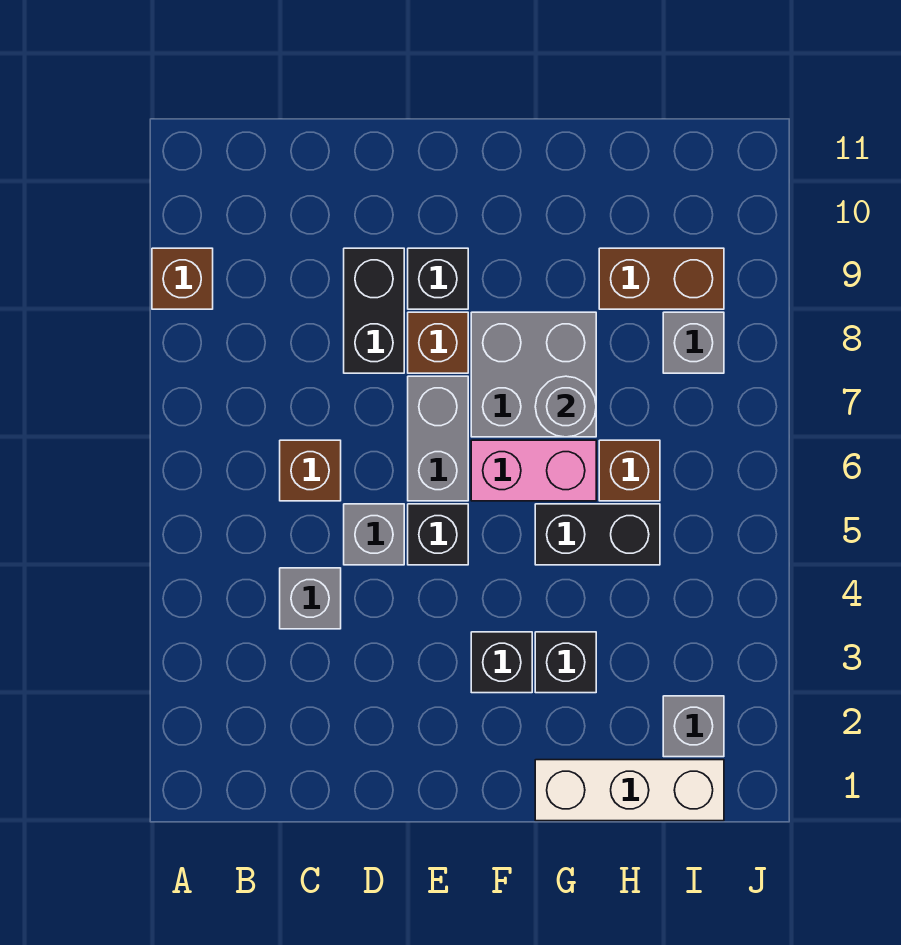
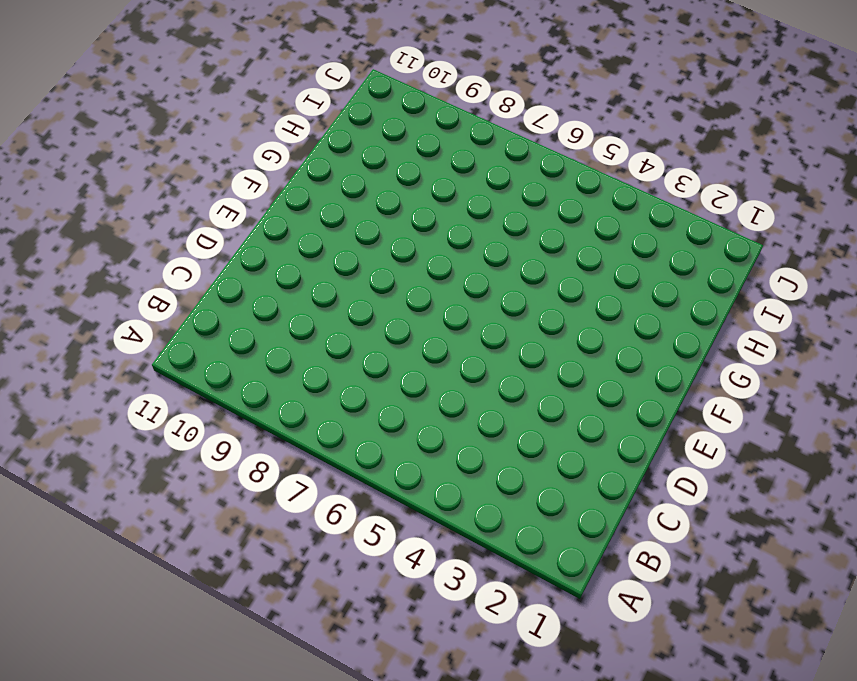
none -> brown 1x1 brick [152,248,213,309]
none -> grey 1x1 brick [280,568,341,629]
none -> brown 1x1 brick [280,440,341,501]

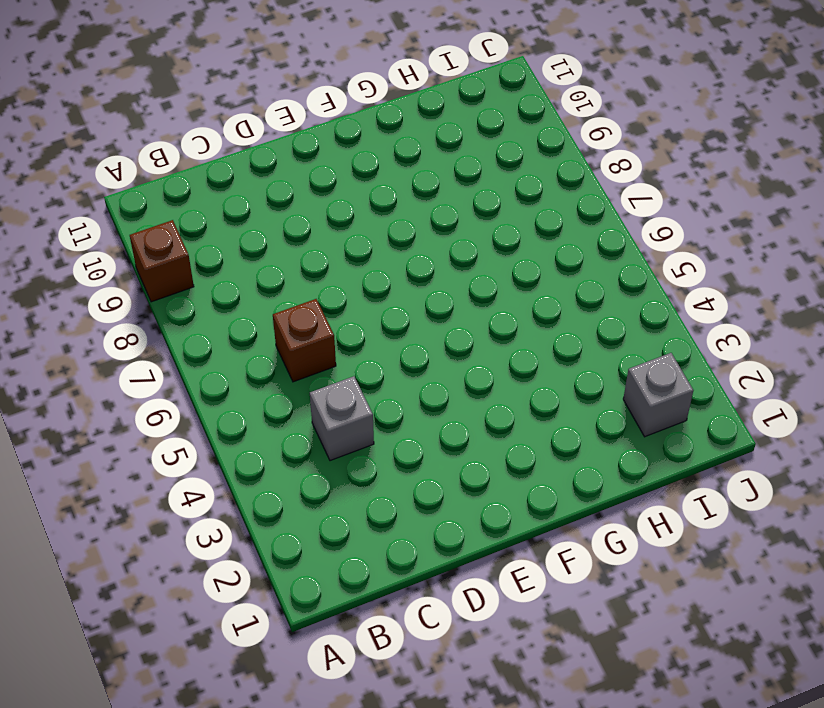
none -> grey 1x1 brick [344,504,404,565]
none -> black 1x2 brick [344,248,404,373]
none -> black 1x1 brick [408,504,468,565]

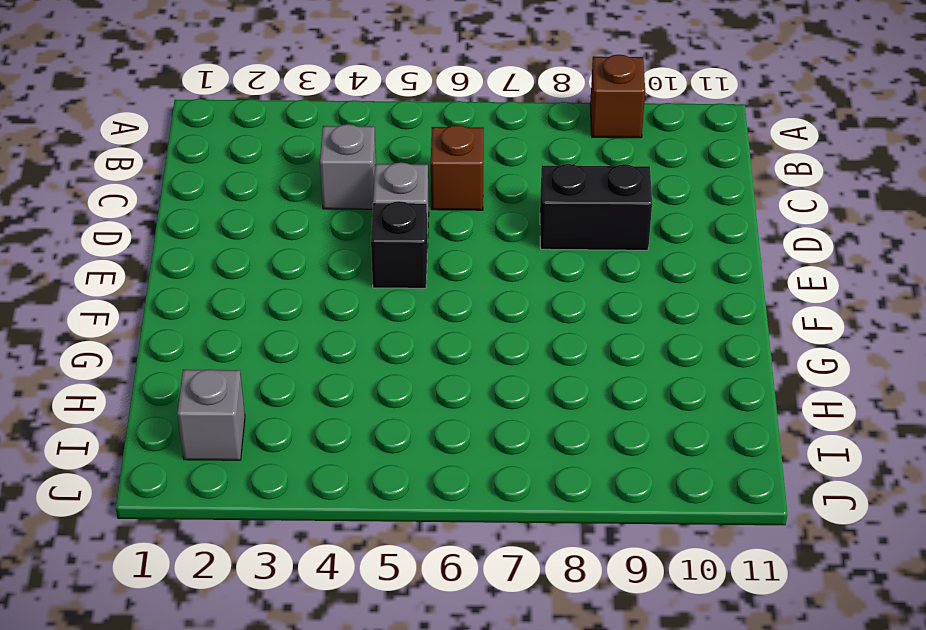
none -> grey 1x2 brick [408,376,468,501]
none -> brown 1x1 brick [408,312,468,373]
none -> black 1x1 brick [408,248,468,309]

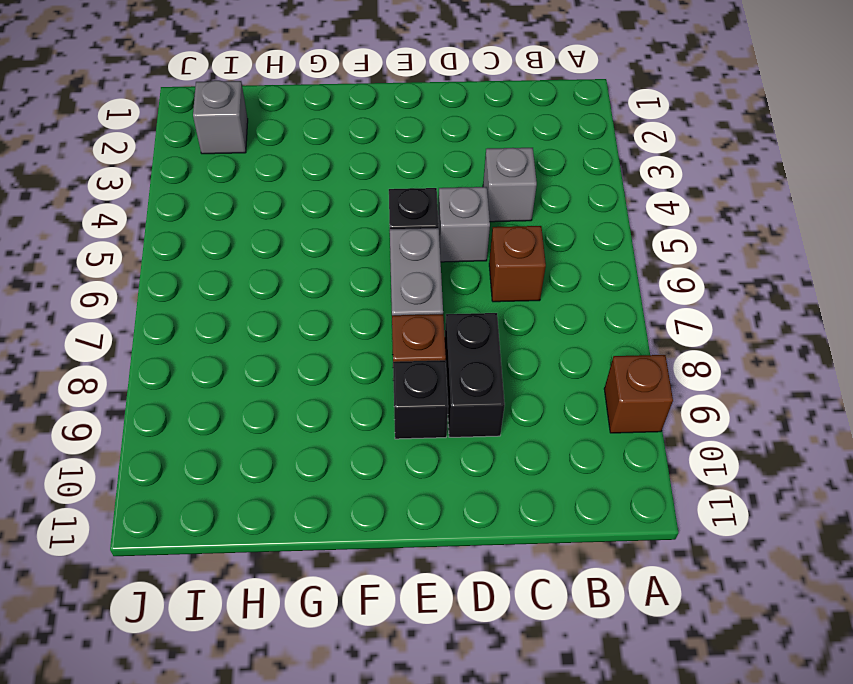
none -> black 1x1 brick [471,632,532,693]
none -> pink 1x2 brick [471,440,596,501]
none -> grey 2x2 brick [471,312,596,437]

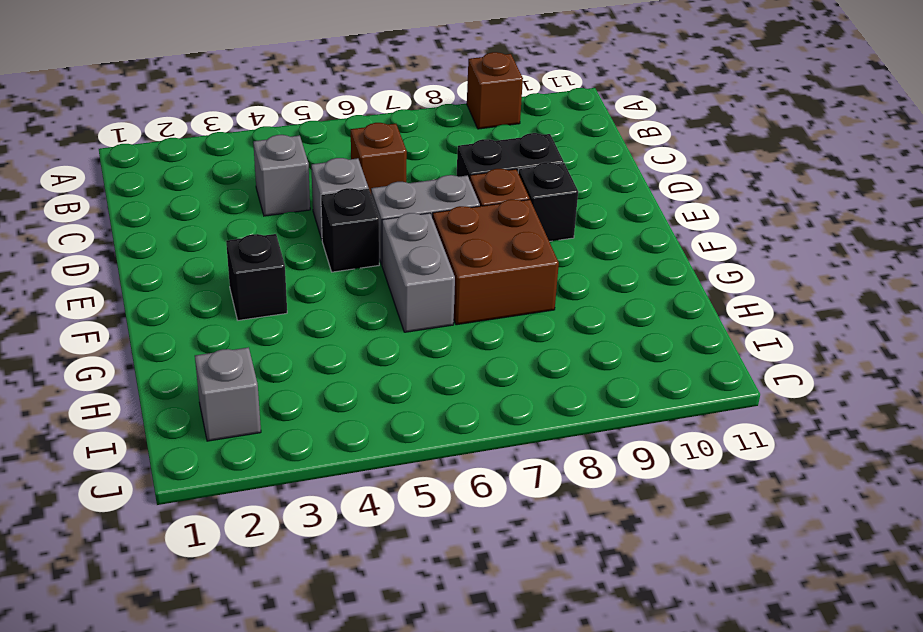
grey 1x2 brick [382,213,455,332] -> pink 1x2 brick [471,440,596,501]
brown 2x2 brick [433,199,559,325] -> grey 2x2 brick [471,312,596,437]
none -> white 1x3 brick [535,760,724,821]
none -> black 1x1 brick [535,632,596,693]
none -> black 1x2 brick [535,504,660,565]

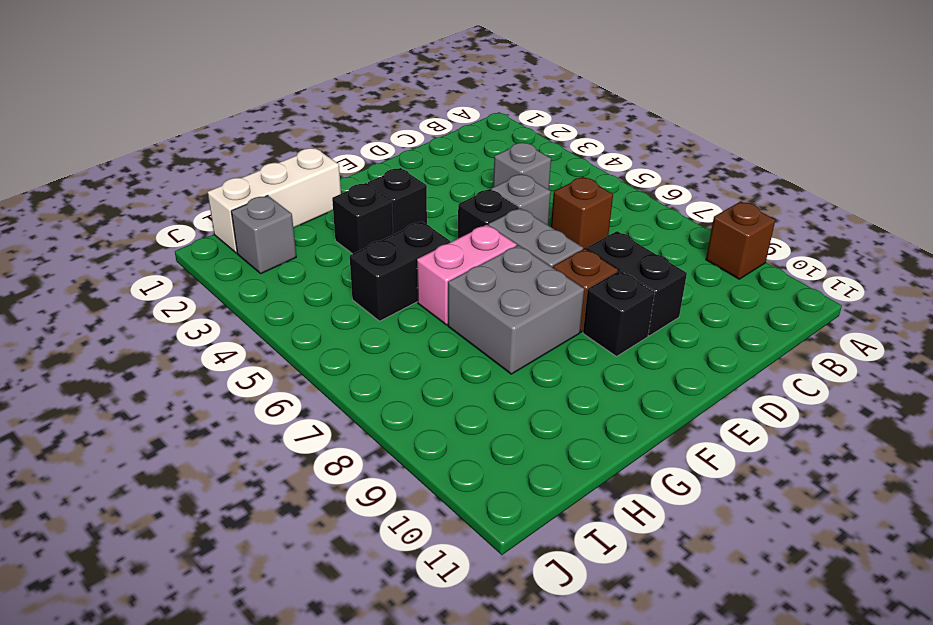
none -> brown 1x1 brick [599,440,660,501]
none -> brown 1x2 brick [599,248,724,309]
none -> grey 1x1 brick [663,312,724,373]

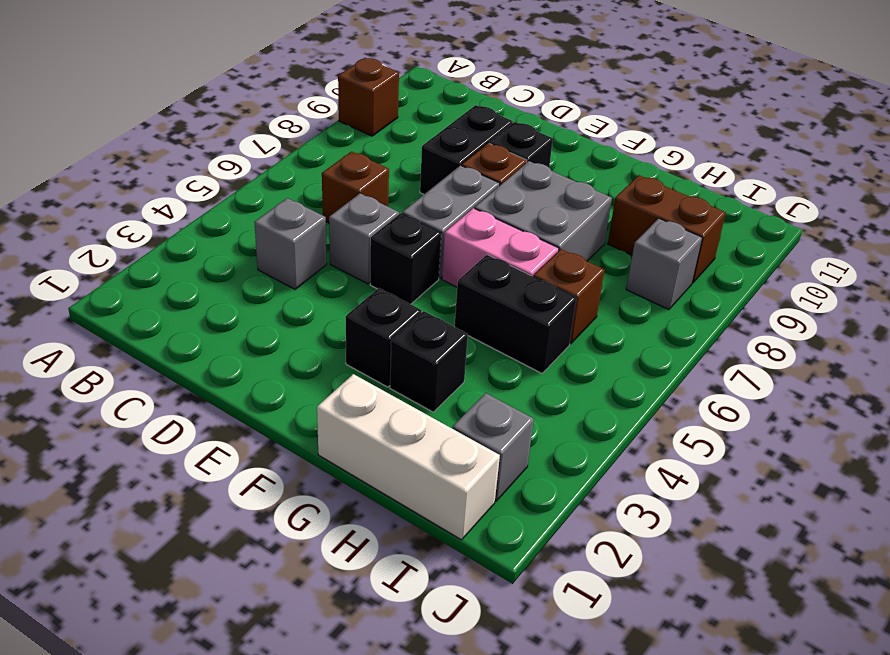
none -> grey 1x1 round brick [535,376,596,437]

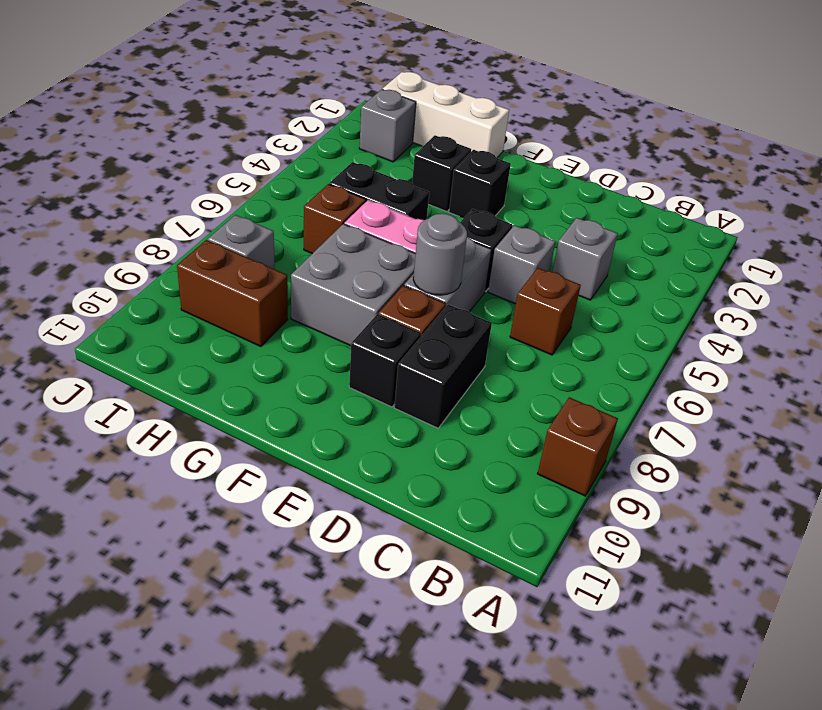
grey 1x1 round brick [413,213,467,295] -> grey 1x1 round brick moved to [535,376,596,437]

